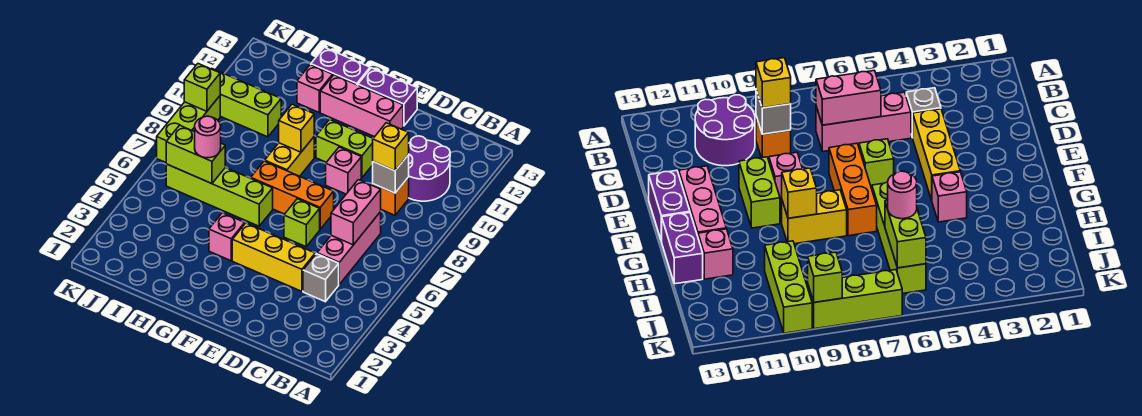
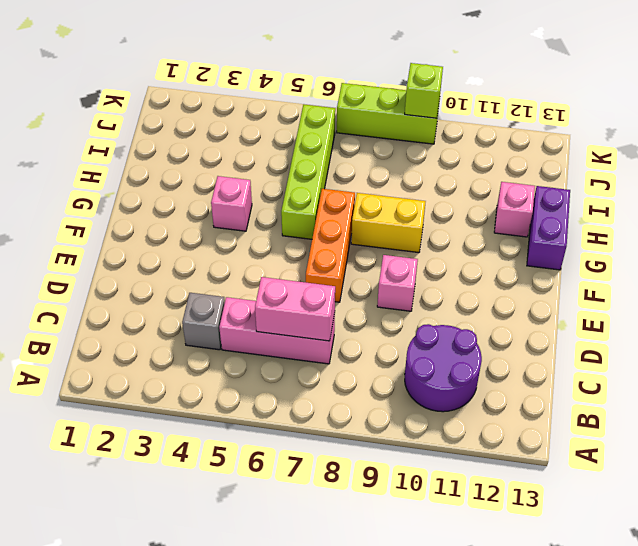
none -> orange 1x1 brick [373,177,409,215]
none -> yellow 1x3 brick [232,223,315,291]
none -> lime 1x1 brick [284,199,320,247]

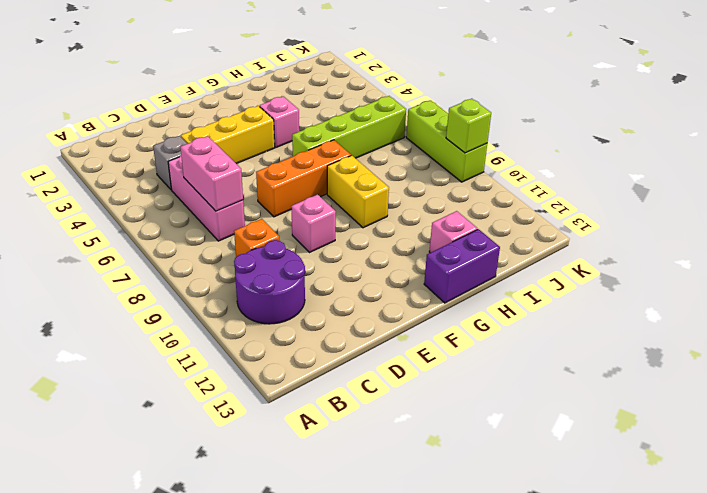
none -> lime 1x1 brick [284,199,320,247]
none -> lime 1x2 brick [316,119,373,178]
none -> pink 1x3 brick [320,75,403,137]

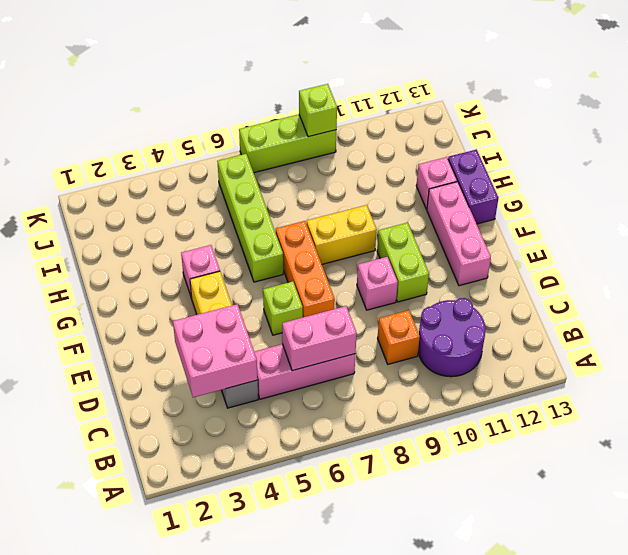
pink 2x2 brick [173,304,258,397] -> none
none -> purple 1x2 brick [358,68,417,126]
none -> lime 1x3 brick [212,69,281,137]
none -> grey 1x1 brick [373,155,409,193]

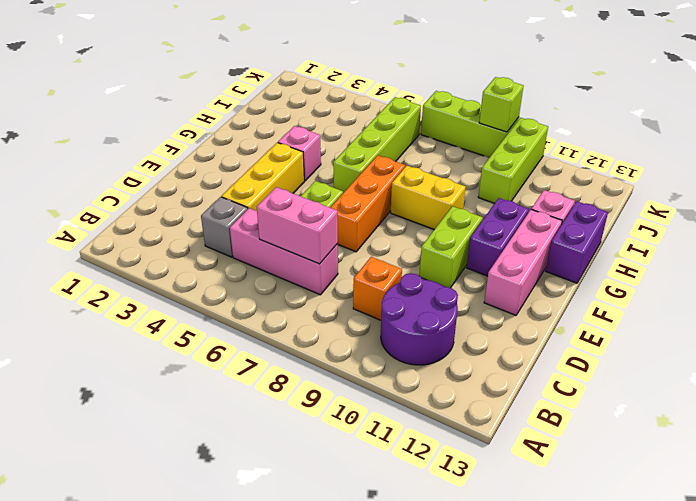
purple 1x2 brick [467,198,529,276] -> purple 1x2 brick moved to [358,68,417,126]
none -> pink 1x1 brick [326,147,361,194]
none -> grey 1x1 brick [373,155,409,193]
none -> yellow 1x1 brick [279,104,314,152]

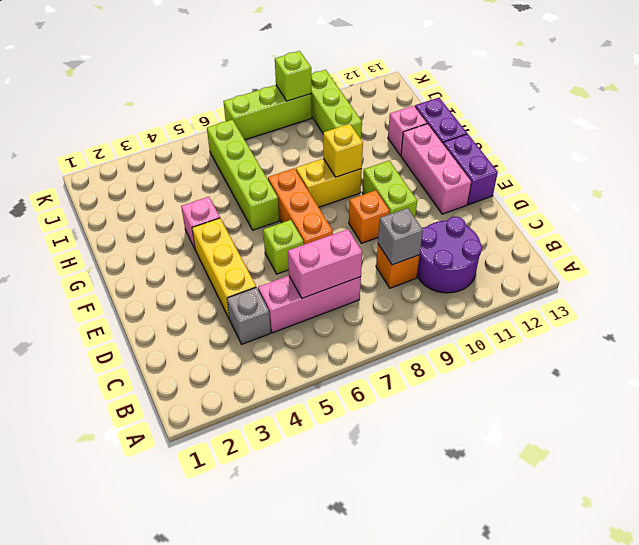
orange 1x1 brick [349,190,390,243] -> pink 1x1 brick [326,147,361,194]
none -> lime 1x2 brick [166,125,225,184]
none -> yellow 1x1 brick [373,123,409,171]
none -> pink 1x1 round brick [195,116,221,158]

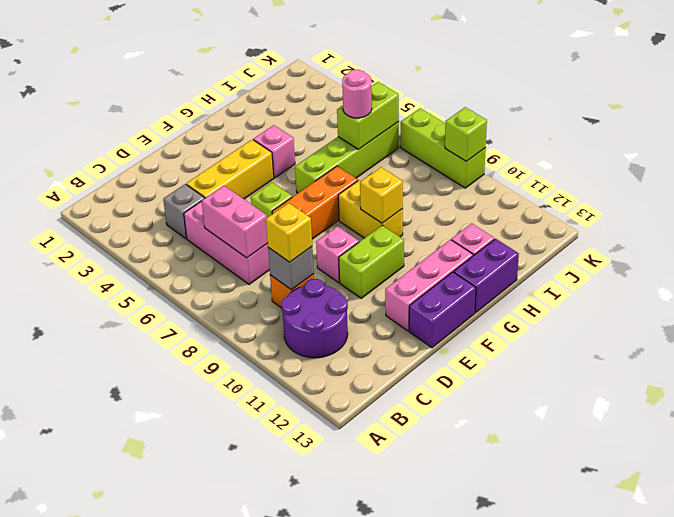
none -> lime 1x3 brick [212,69,281,137]

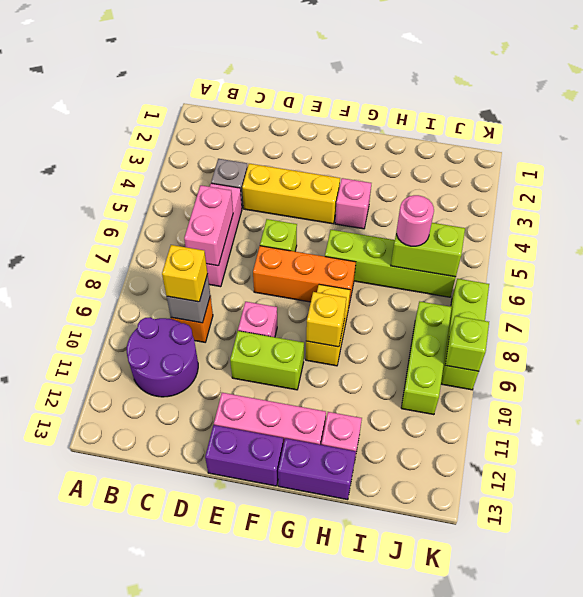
lime 1x3 brick [401,302,452,415] -> lime 1x3 brick turned to [212,69,281,137]

